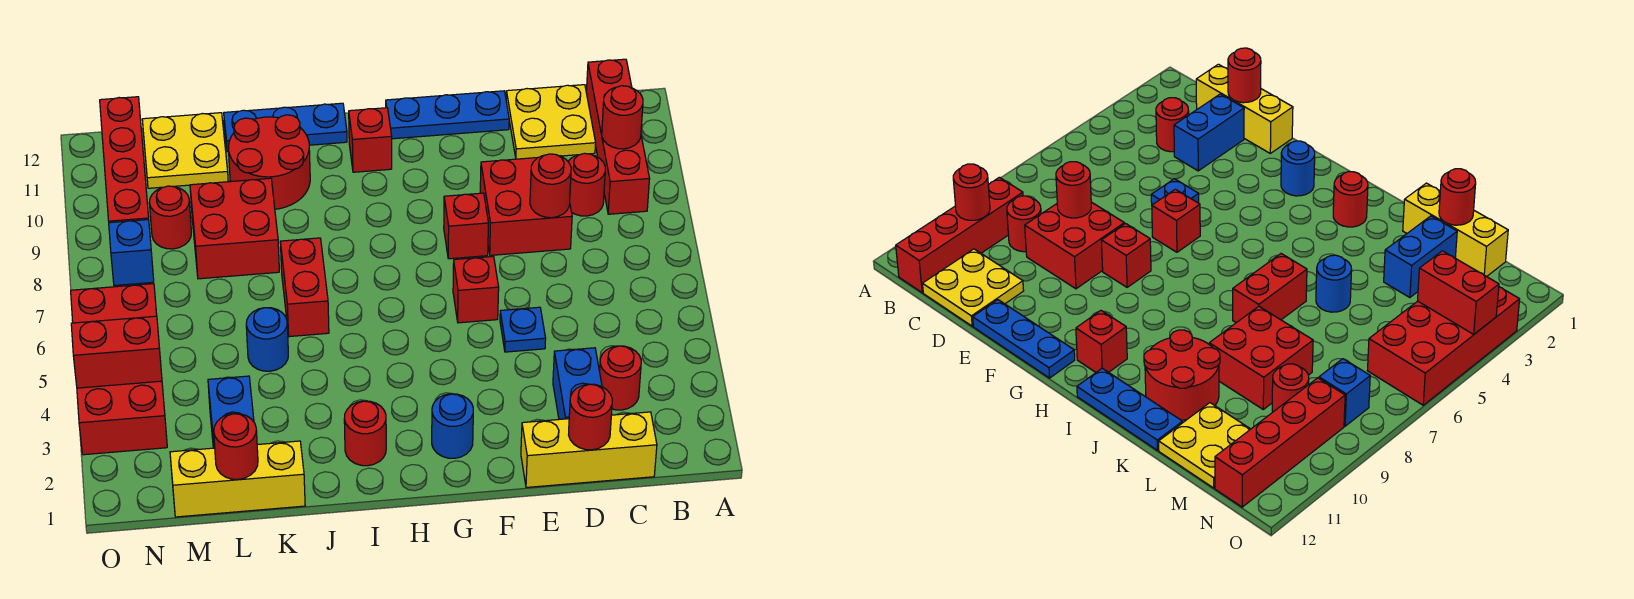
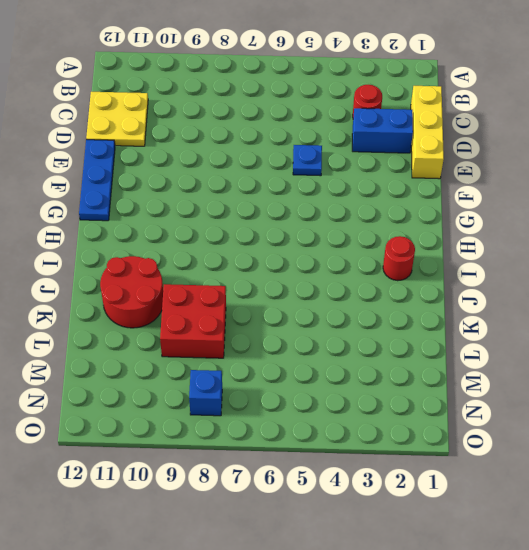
none -> red 1x4 brick [586,59,650,214]
none -> red 1x1 round brick [568,153,605,216]
none -> red 2x2 brick [480,156,572,255]
none -> red 1x1 brick [453,256,499,323]

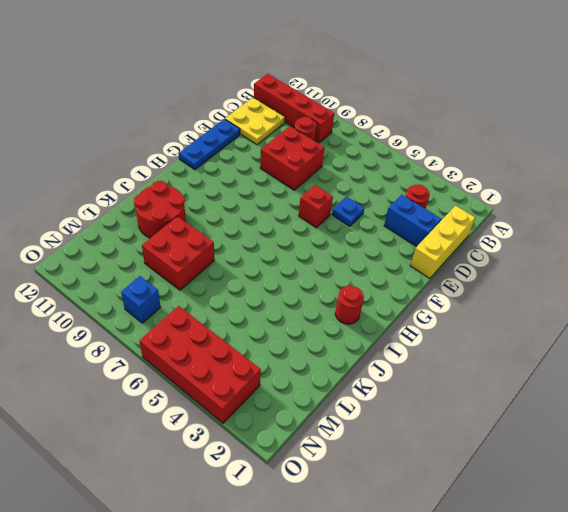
none -> red 1x1 brick [444,193,489,259]
none -> blue 1x1 round brick [432,394,473,458]
none -> red 1x1 brick [349,108,392,172]
none -> blue 1x3 plate [224,103,347,152]

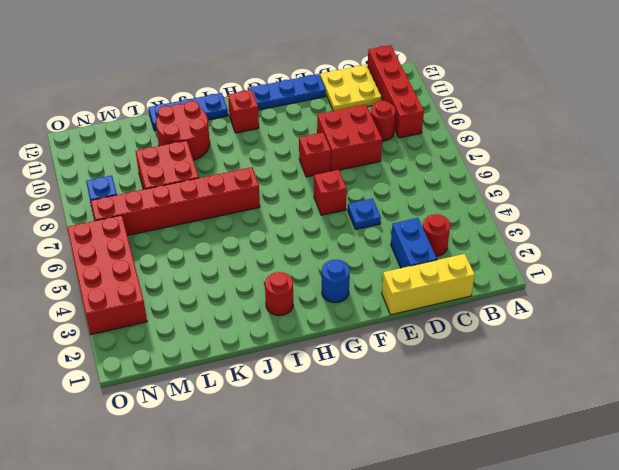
red 1x6 brick [91,167,260,236] -> red 1x2 brick [280,238,329,337]
none -> yellow 1x3 brick [170,441,305,517]
none -> blue 1x1 round brick [246,308,288,371]
none -> blue 1x2 brick [208,376,254,448]
none -> yellow 2x2 plate [142,113,228,188]

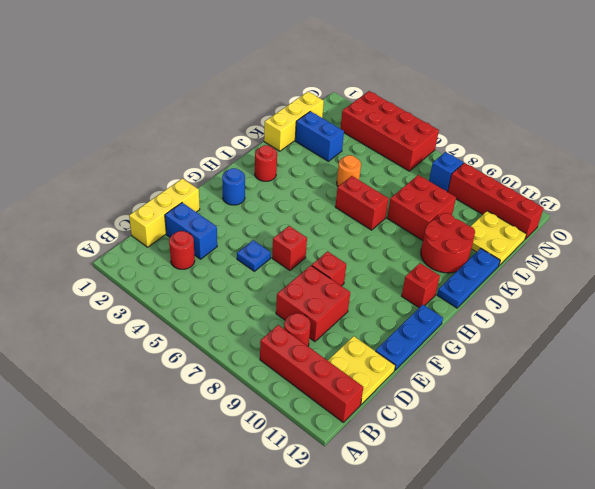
orange 1x1 round brick [337,155,361,186] -> blue 1x1 round brick [246,308,288,371]
none -> red 1x1 round brick [149,186,191,249]
none -> red 1x1 round brick [602,86,643,149]
none -> red 1x1 round brick [569,384,612,450]
none -> red 1x1 round brick [530,154,571,218]

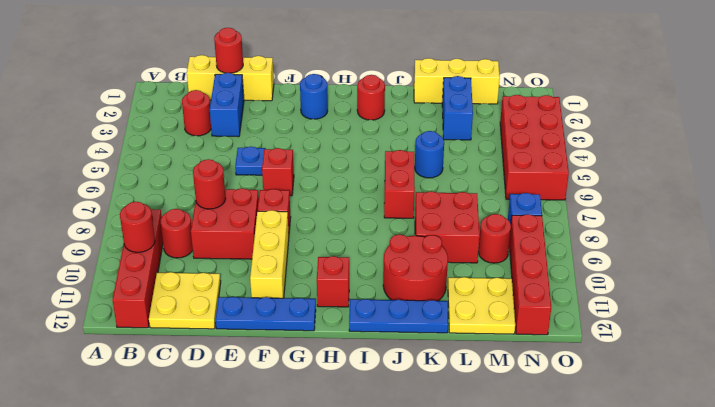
yellow 1x3 brick [250,210,289,298] -> none
none -> red 1x1 round brick [214,414,258,479]
none -> red 1x2 brick [71,316,162,388]

